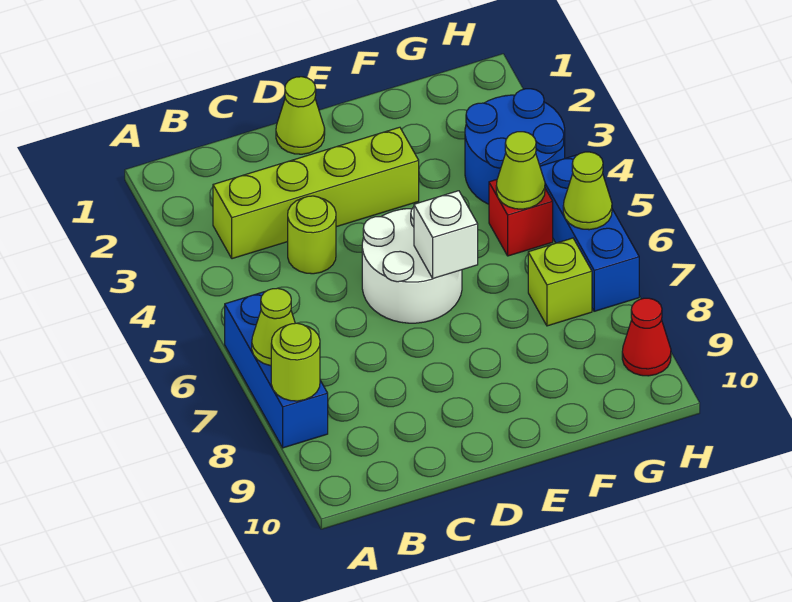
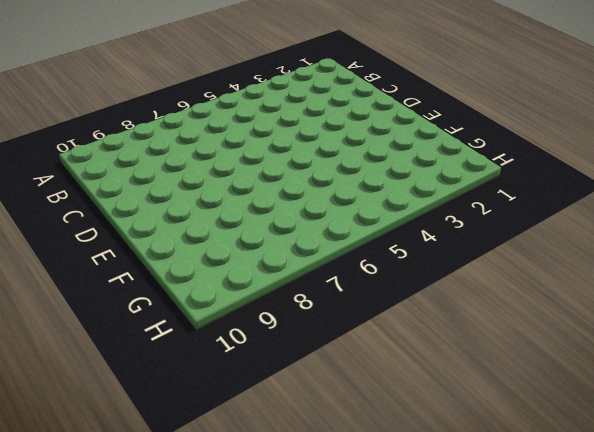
none -> blue 1x3 brick [225,291,328,448]
none -> lime 1x4 brick [213,127,419,259]
none -> lime 1x1 round brick [288,196,336,274]

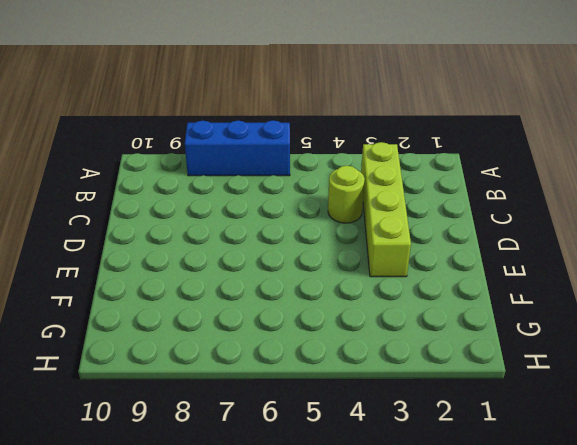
none -> lime 1x1 cone [276,77,325,154]
none -> white 2x2 round brick [362,207,462,323]
none -> blue 2x2 round brick [465,89,565,204]

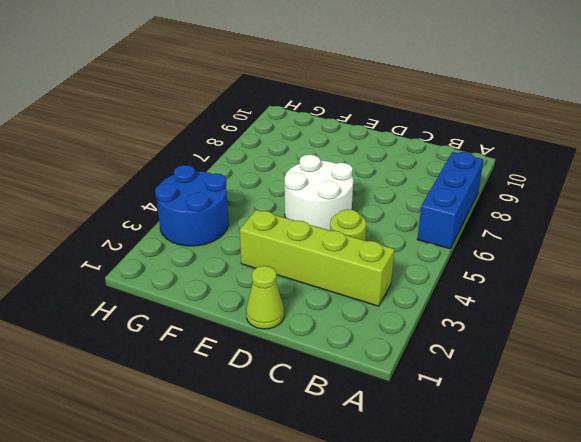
none -> red 1x1 brick [489,180,553,256]
none -> lime 1x1 brick [528,238,592,326]
none -> blue 1x3 brick [540,155,639,311]

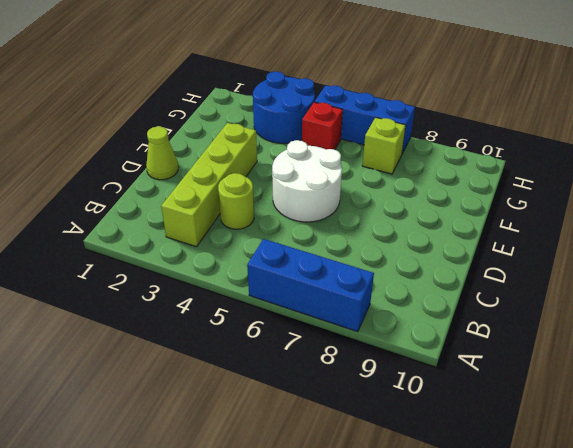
none -> red 1x1 cone [622,298,671,376]
none -> lime 1x1 cone [252,288,295,366]
none -> lime 1x1 round brick [271,323,320,401]

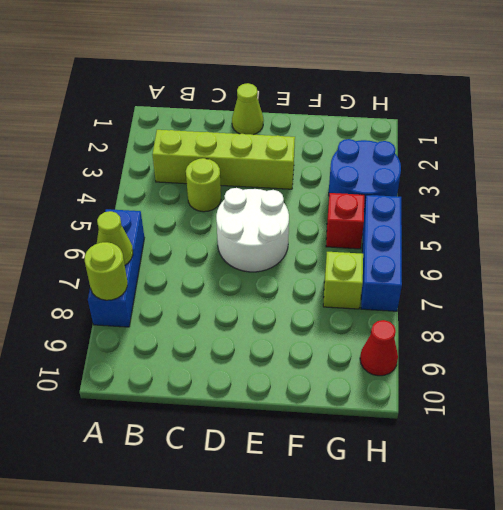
none -> white 1x1 brick [414,191,478,278]
none -> lime 1x1 cone [496,132,545,209]
none -> lime 1x1 cone [563,152,612,230]

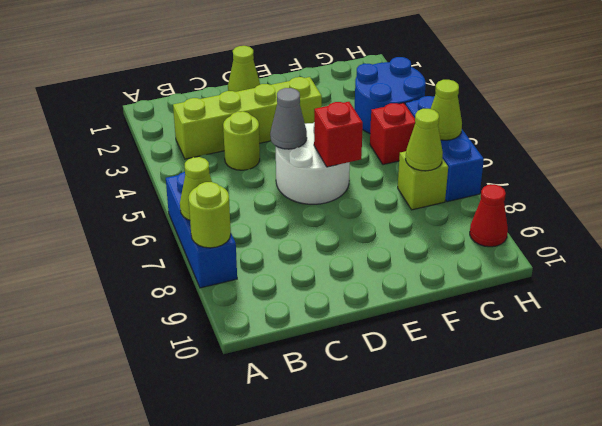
grey 1x1 cone [270,88,307,149] -> none
red 1x1 brick [314,102,363,167] -> white 1x1 brick [414,191,478,278]
lime 1x1 cone [405,109,443,171] -> lime 1x1 cone moved to [496,132,545,209]

